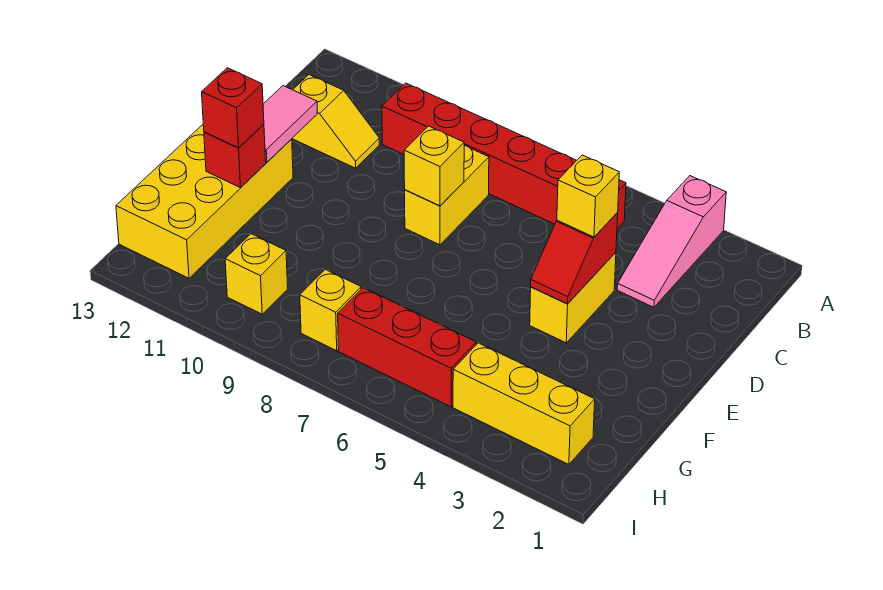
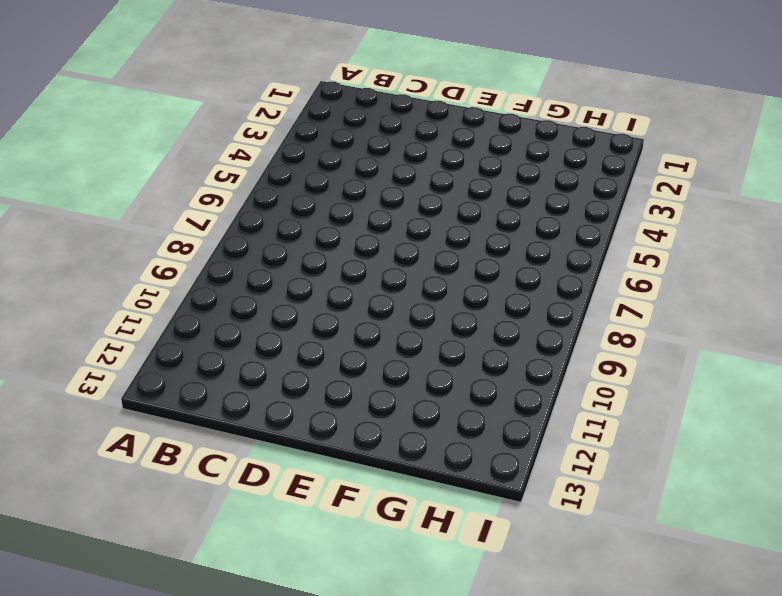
none -> pink 1x3 slope [617,176,726,307]
none -> red 1x6 brick [382,83,626,229]
none -> yellow 1x2 brick [405,145,489,245]

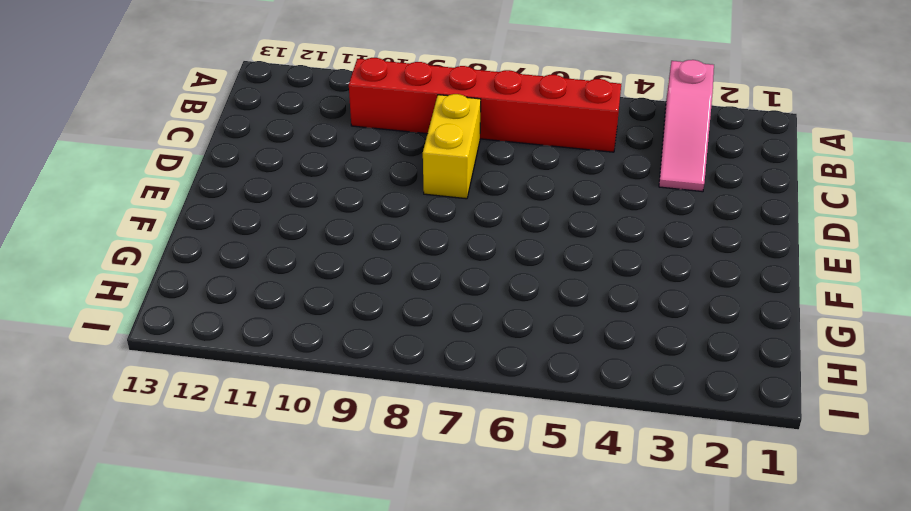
none -> yellow 1x2 slope [292,75,379,168]
none -> yellow 1x2 brick [530,252,616,343]
none -> yellow 2x4 brick [116,125,293,278]

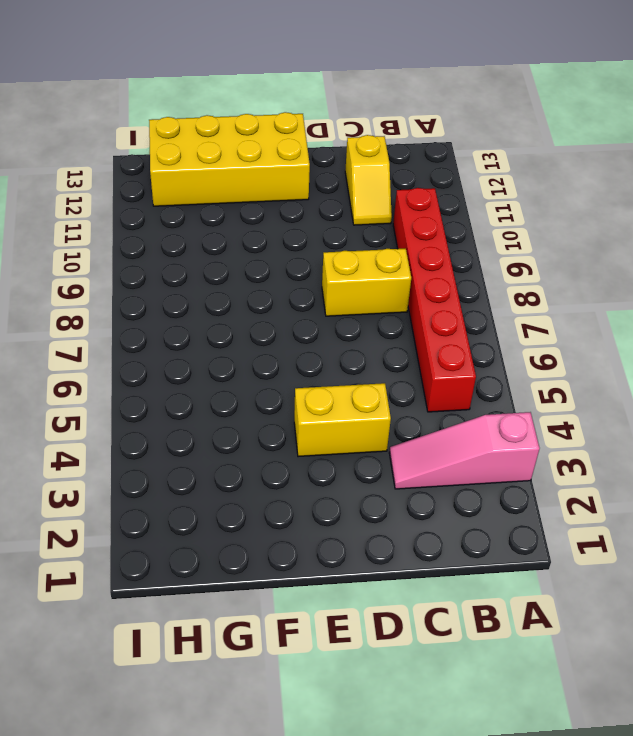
none -> yellow 1x3 brick [453,343,595,464]
none -> red 1x3 brick [338,288,476,407]
none -> yellow 1x1 brick [300,269,361,351]

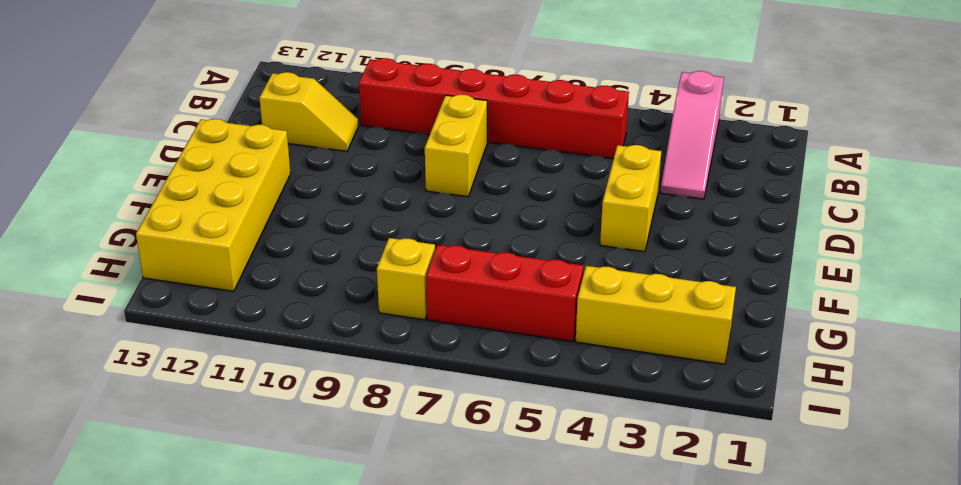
none -> yellow 1x1 brick [225,234,288,314]
none -> red 1x2 slope [531,213,618,304]
none -> yellow 1x1 brick [404,126,464,206]

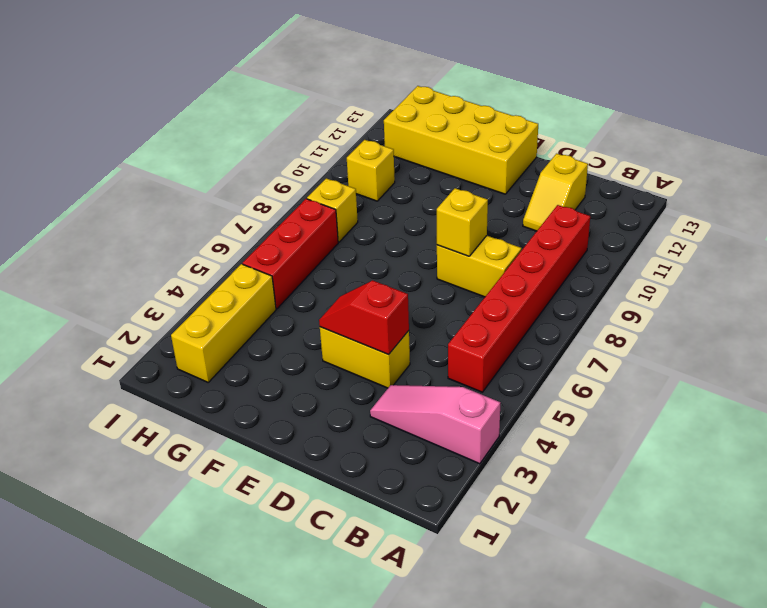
none -> pink 1x2 tile [263,86,317,162]
none -> red 1x1 brick [204,124,266,188]
none -> yellow 1x1 brick [557,155,619,237]

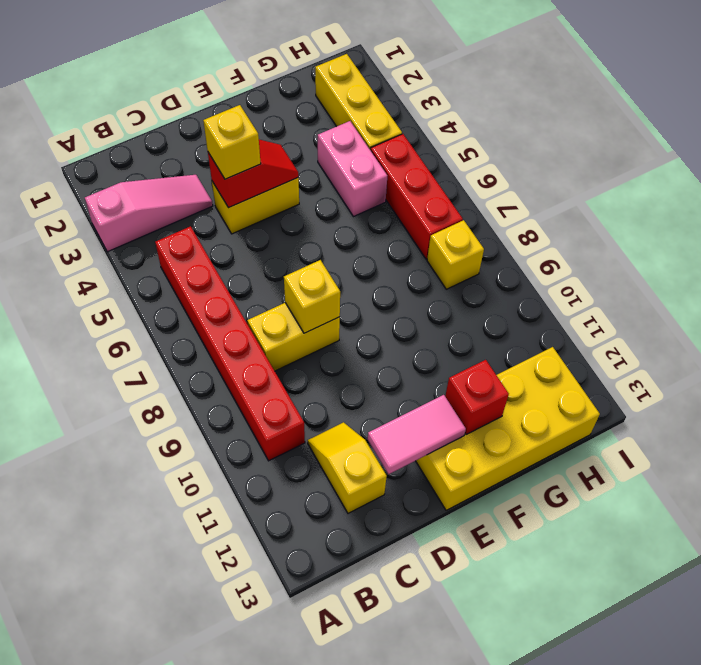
pink 1x2 brick [318,121,387,217] -> none
none -> yellow 1x1 brick [225,234,288,314]
none -> red 1x1 brick [202,68,264,148]

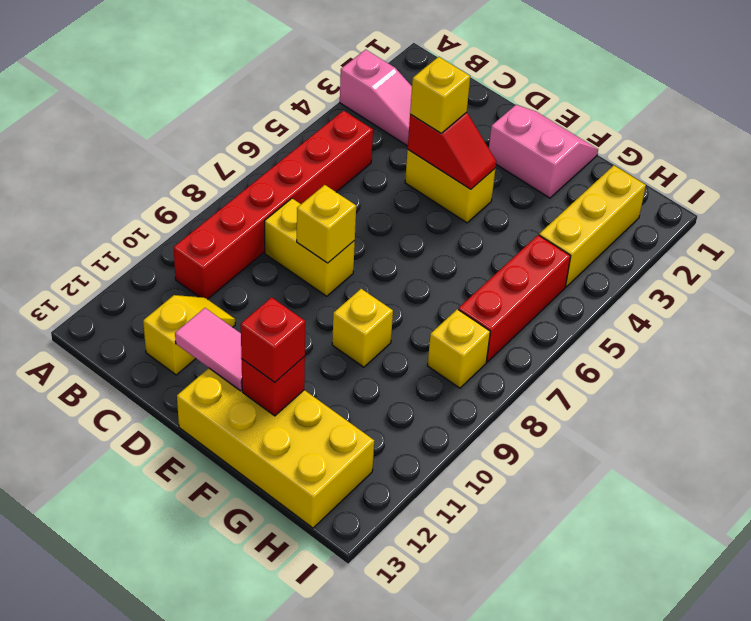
pink 2x2 slope [489,105,598,198] -> none
yellow 1x1 brick [332,289,393,367] -> yellow 1x1 brick moved to [225,234,288,314]

